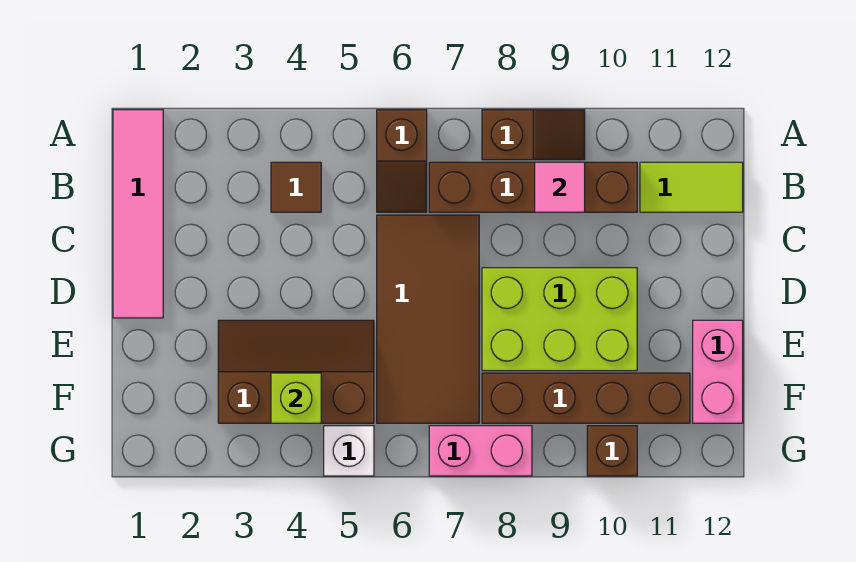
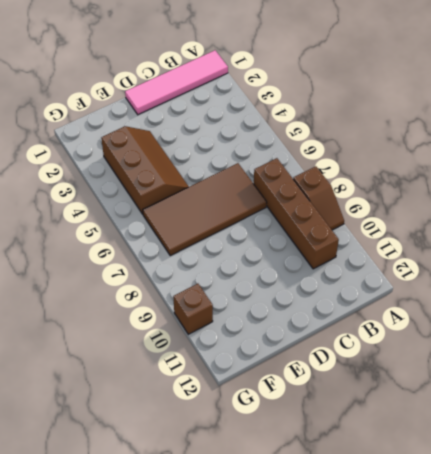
none -> brown 1x2 slope [377,110,427,212]
none -> brown 1x1 tile [271,162,321,212]
none -> lime 1x2 tile [640,162,743,212]

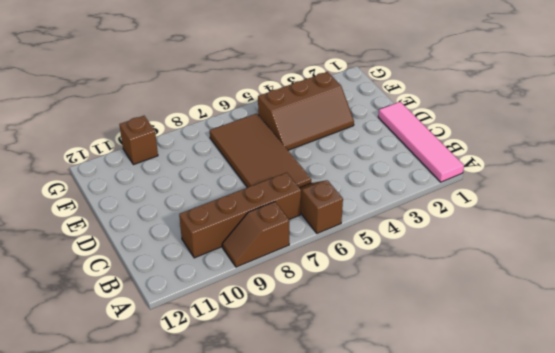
none -> brown 1x1 tile [271,162,321,212]
none -> lime 1x2 tile [640,162,743,212]
none -> lime 2x3 brick [482,268,637,371]

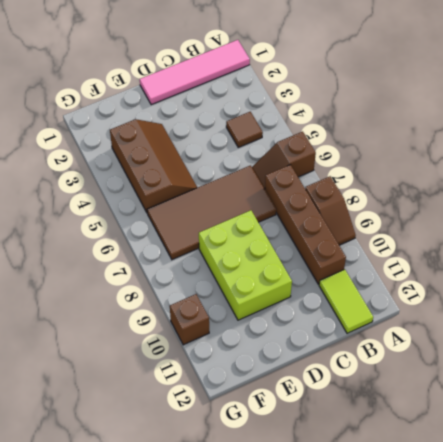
none -> pink 1x2 brick [693,320,743,423]
none -> brown 1x4 brick [482,373,690,423]
none -> white 1x1 brick [324,426,374,476]

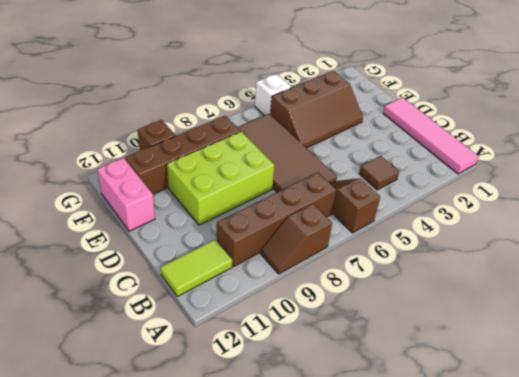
none -> pink 1x2 brick [429,426,532,476]
none -> pink 1x1 tile [535,162,585,212]
none -> lime 1x1 brick [271,373,321,423]

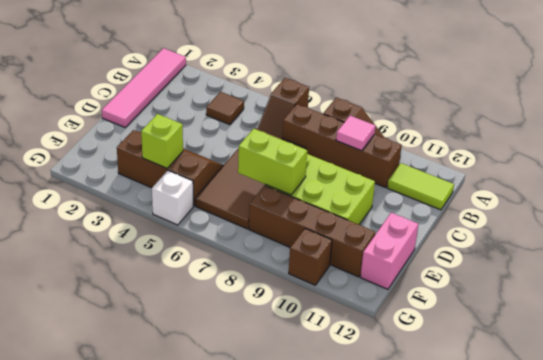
lime 1x2 brick [238,129,307,195] -> none
none -> pink 1x2 brick [429,426,532,476]

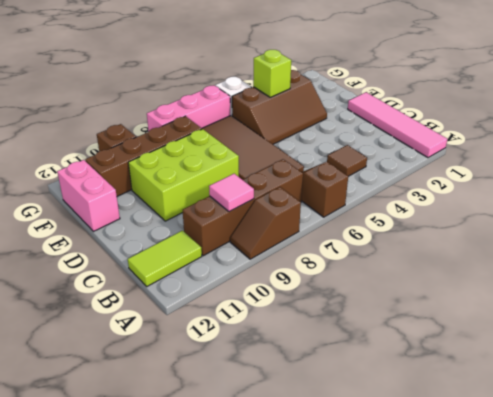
pink 1x3 brick [147,85,230,131] -> pink 1x2 brick [429,426,532,476]

